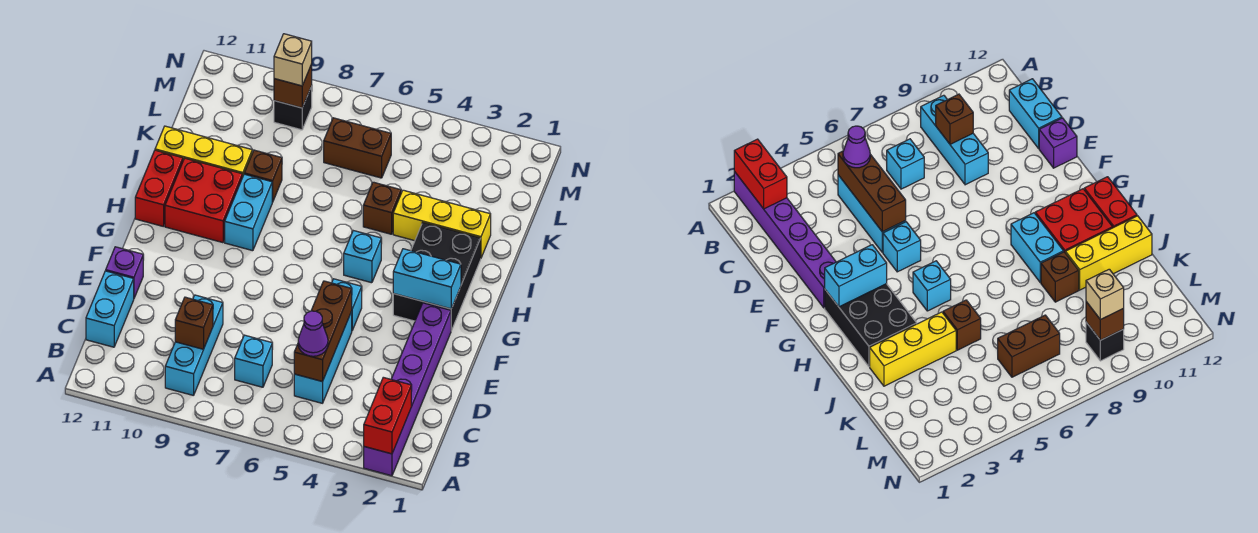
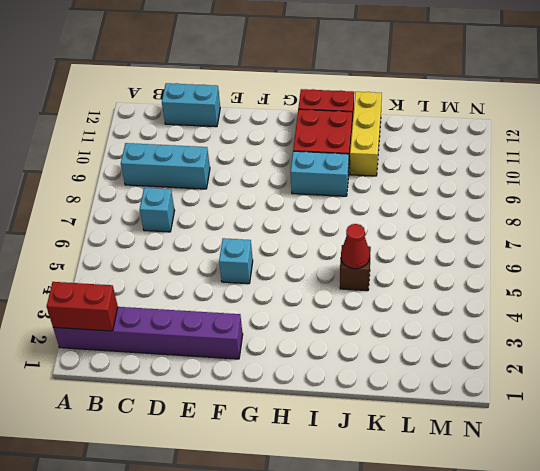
red 1x1 cone [341,224,370,269] -> none
none -> cyan 1x3 brick [294,312,352,403]
none -> purple 1x1 brick [106,247,143,298]
none -> black 2x3 brick [393,223,481,331]

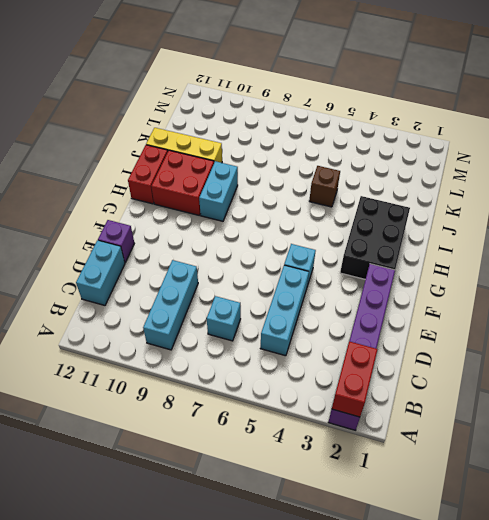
none -> cyan 1x1 brick [344,231,381,283]
none -> yellow 1x3 brick [393,190,491,258]
none -> brown 1x1 brick [244,150,282,202]

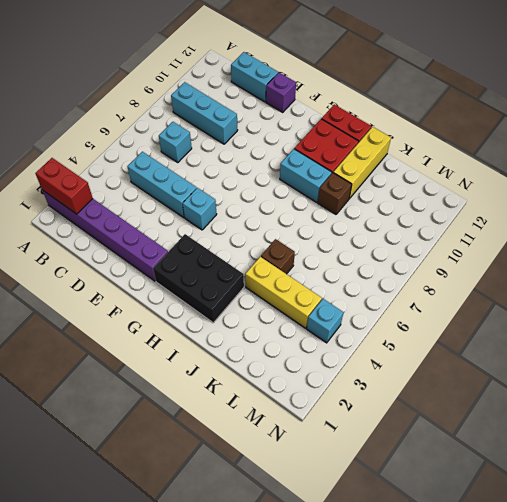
yellow 1x3 brick [245,257,322,328] -> yellow 1x3 brick turned to [393,190,491,258]
cyan 1x1 brick [307,299,343,343] -> cyan 1x1 brick moved to [344,231,381,283]
none -> brown 1x2 brick [324,118,391,178]
none -> black 1x1 brick [274,86,312,130]
none -> brown 1x3 brick [294,281,352,382]

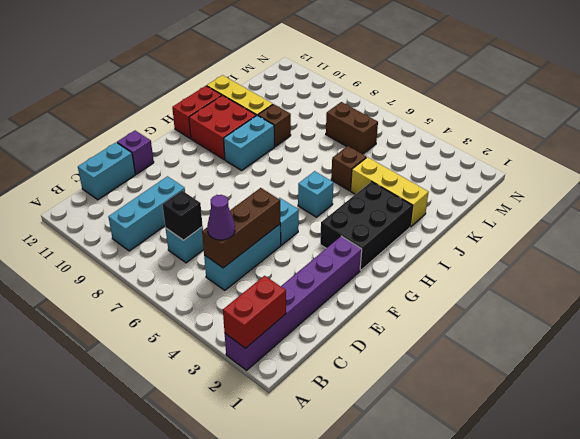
black 1x1 brick [162,191,203,240] -> black 1x1 brick moved to [274,86,312,130]
none -> brown 1x1 brick [175,297,213,349]
none -> cyan 1x2 brick [393,249,461,309]
none -> brown 1x1 brick [274,64,312,108]

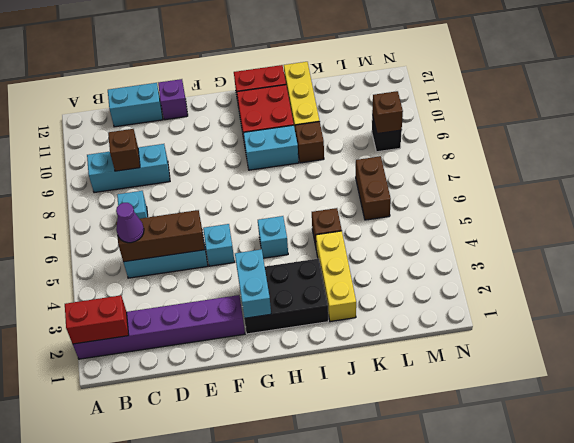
none -> tan 1x1 brick [274,34,312,86]

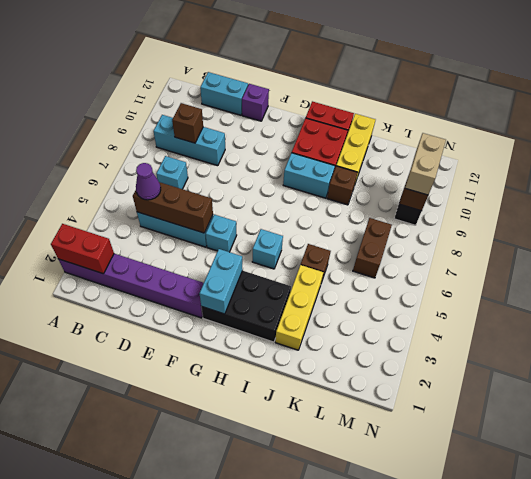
tan 1x2 brick [405,133,446,195] -> tan 1x1 brick [274,34,312,86]

